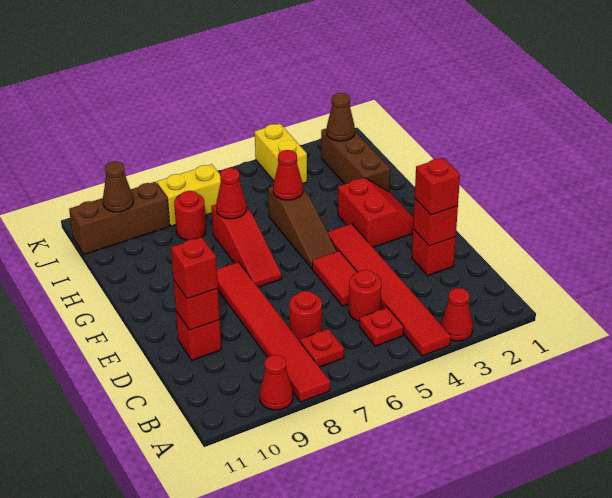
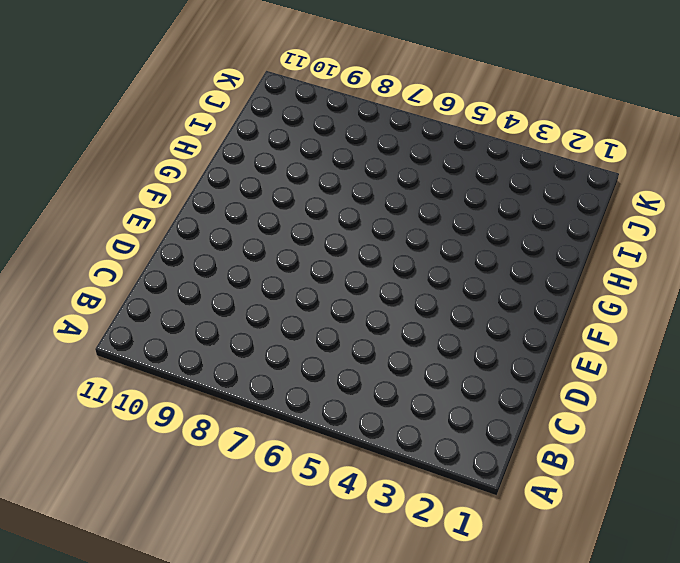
none -> red 1x1 cone [441,288,473,341]
none -> red 1x6 tile [328,224,451,356]
none -> red 1x6 tile [217,262,330,402]

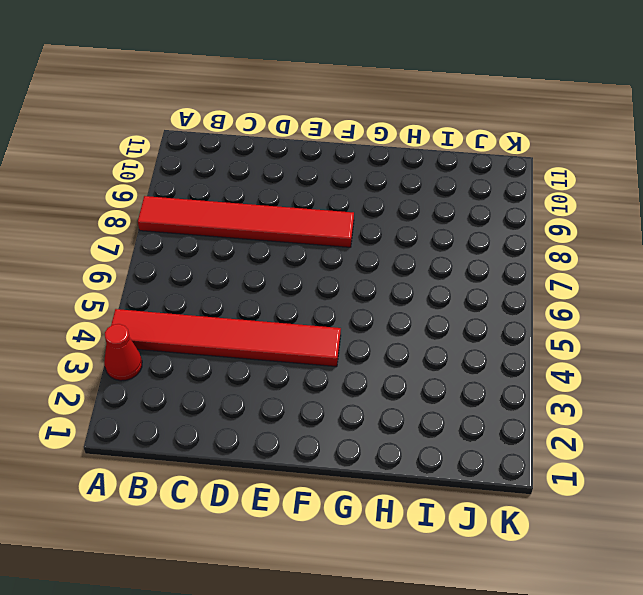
none -> red 1x1 cone [259,355,293,410]
none -> red 1x1 plate [359,307,404,346]
none -> red 1x1 plate [300,329,344,367]

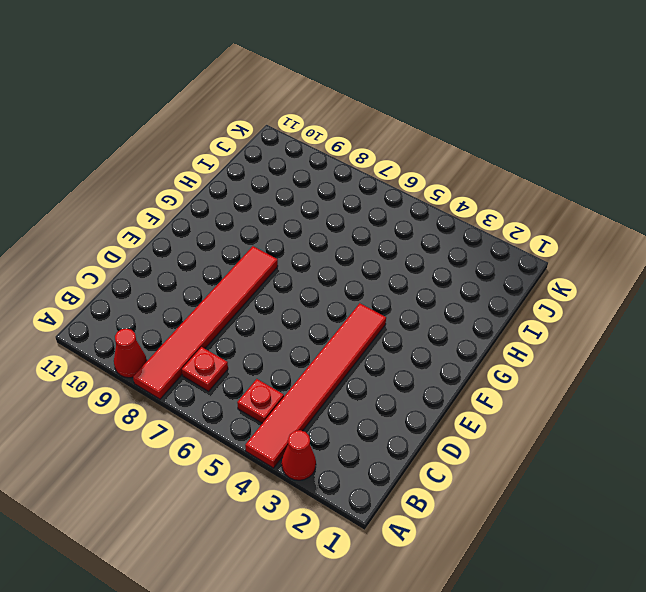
none -> red 1x1 round brick [349,270,381,322]
none -> red 1x1 round brick [289,291,322,341]
none -> red 1x1 brick [412,229,456,276]

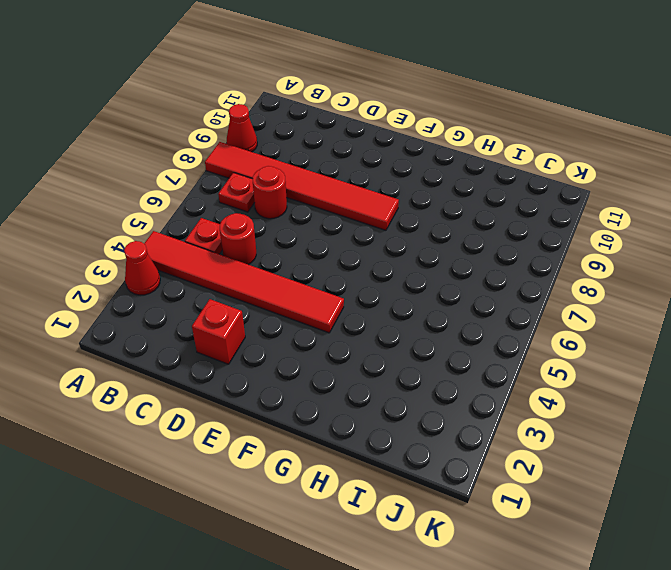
none -> red 1x2 tile [312,251,357,306]
none -> red 1x1 brick [176,312,221,360]
none -> red 2x2 slope [338,178,414,247]

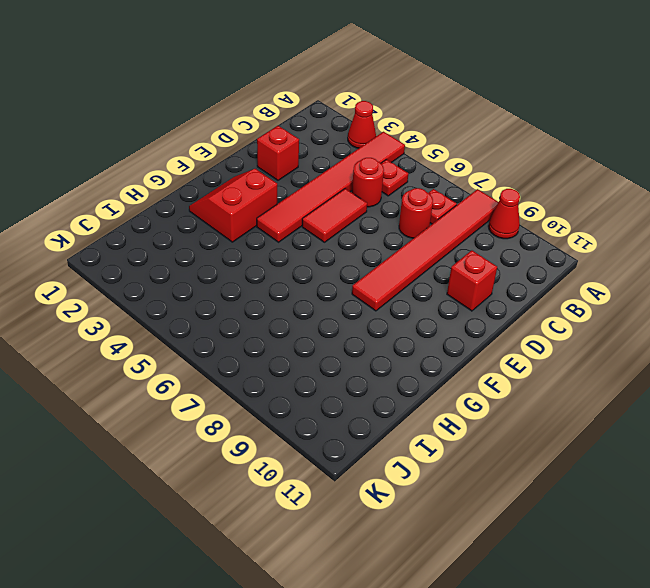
none -> brown 1x3 slope [268,186,337,268]
none -> red 1x3 slope [211,205,282,287]
none -> brown 1x3 brick [321,128,390,192]

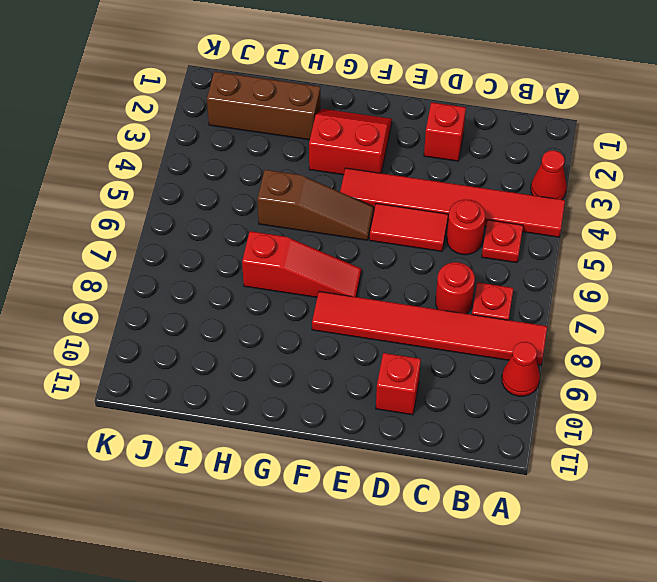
none -> red 1x1 round brick [174,191,206,240]
none -> yellow 1x2 brick [255,123,307,183]
none -> yellow 1x2 brick [157,164,221,226]

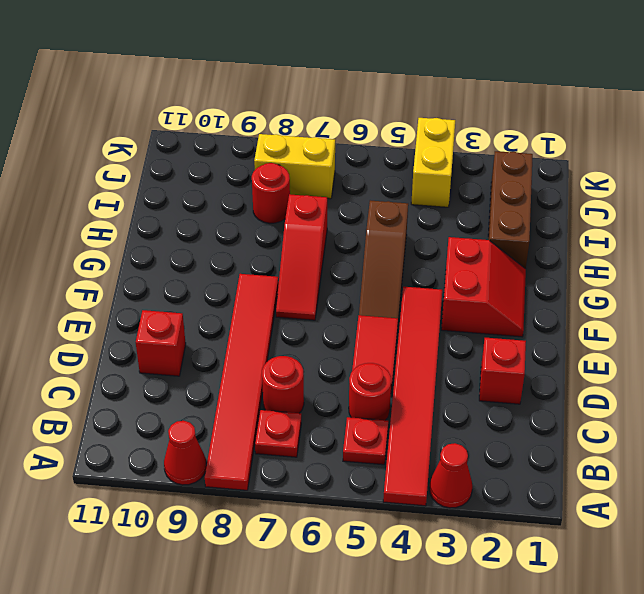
none -> brown 1x3 brick [69,182,170,254]
none -> red 1x1 brick [413,199,458,246]
none -> red 1x1 brick [174,281,220,330]

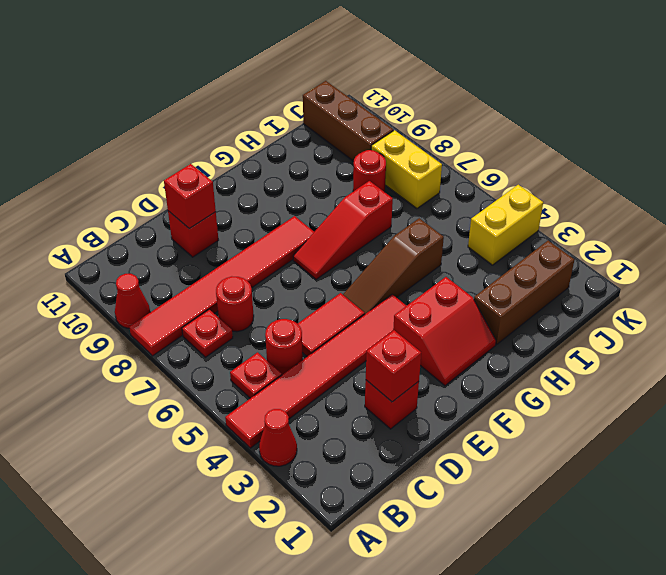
none -> red 1x1 cone [273,150,303,200]
none -> red 1x1 cone [216,168,247,219]
none -> brown 1x1 cone [327,93,355,141]

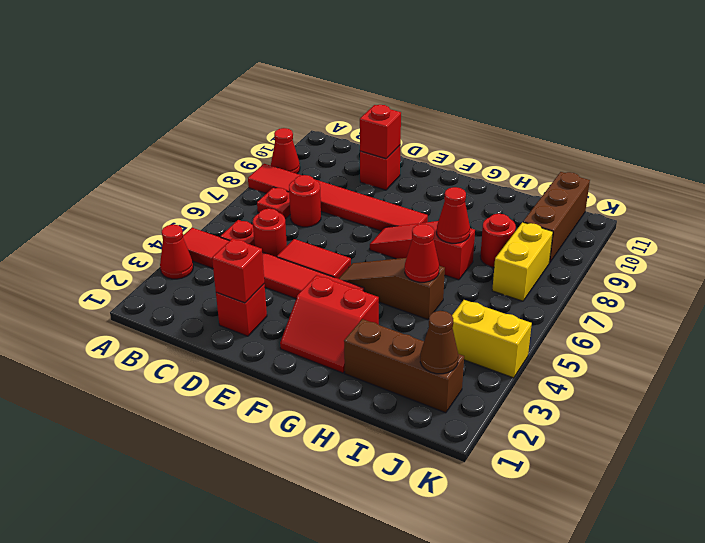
none -> brown 1x1 cone [103,161,133,212]
none -> red 1x1 brick [415,158,460,215]
none -> red 1x1 brick [171,237,218,299]

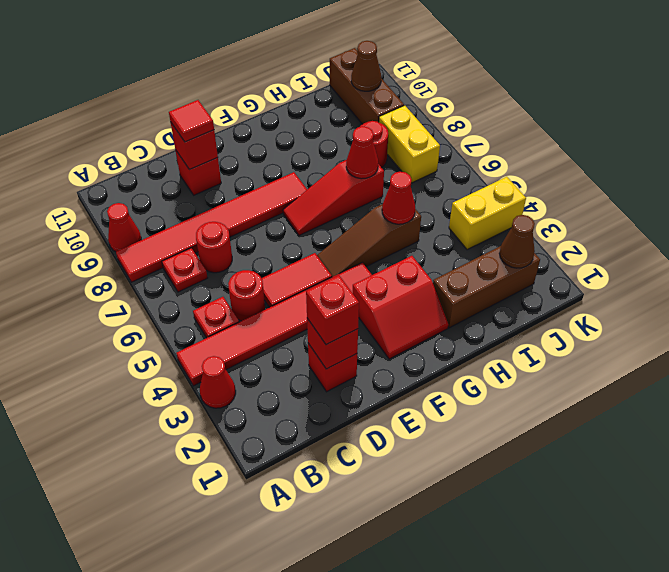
red 1x1 tile [169,100,214,142] -> red 1x1 brick [171,237,218,299]

